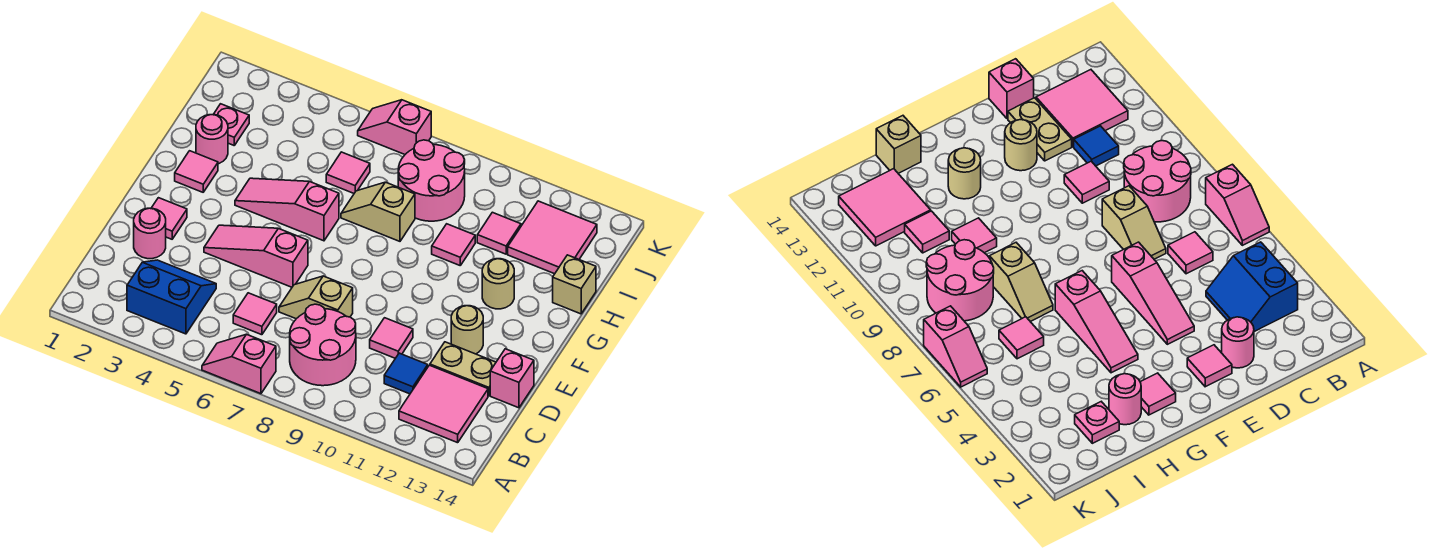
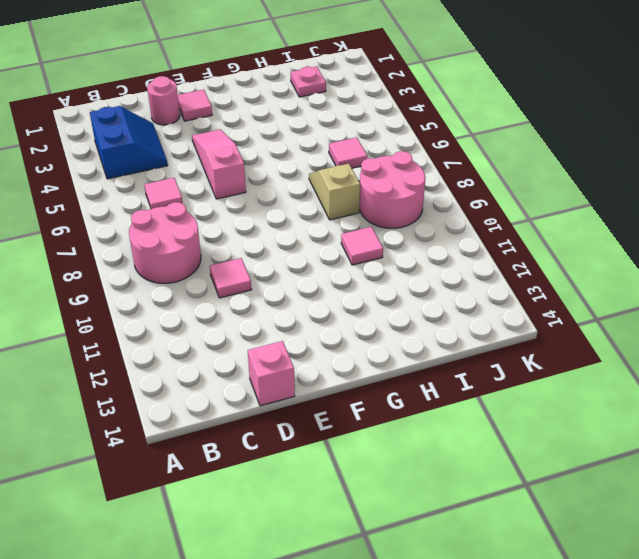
none -> pink 1x2 slope [202,334,276,394]
none -> pink 2x2 tile [399,365,488,443]
none -> blue 1x1 tile [384,353,428,394]

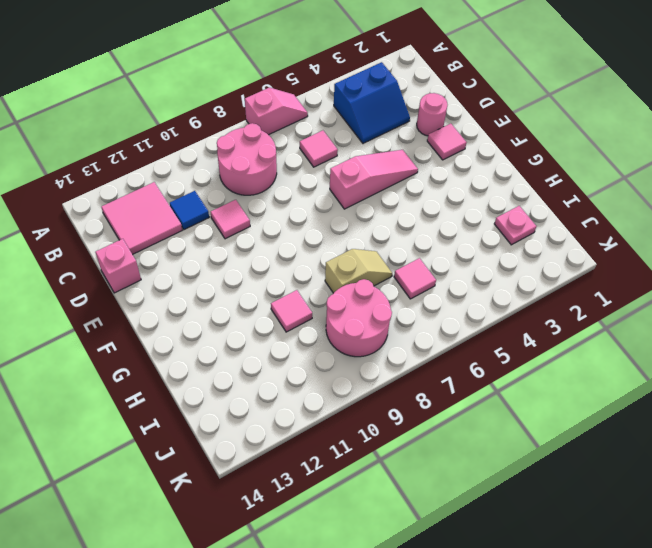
none -> tan 1x2 slope [279,276,353,319]
none -> tan 1x2 plate [430,342,496,396]
none -> tan 1x1 round brick [451,306,483,354]

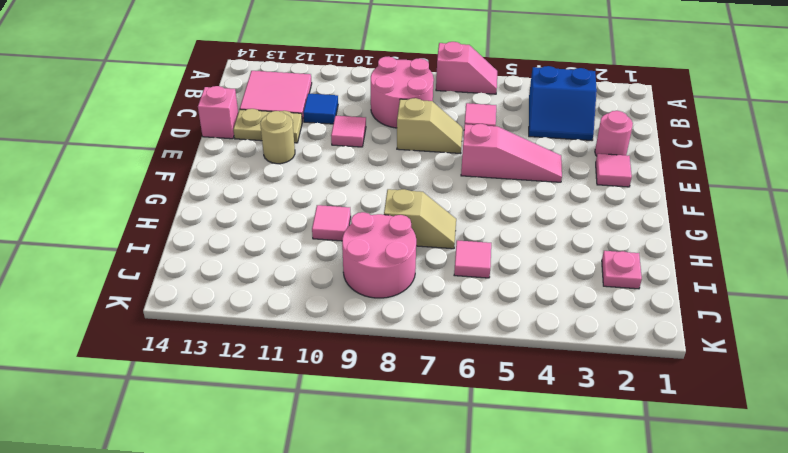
none -> pink 1x1 tile [175,151,218,192]
none -> pink 1x3 slope [235,178,339,241]
none -> tan 1x1 round brick [482,259,514,309]

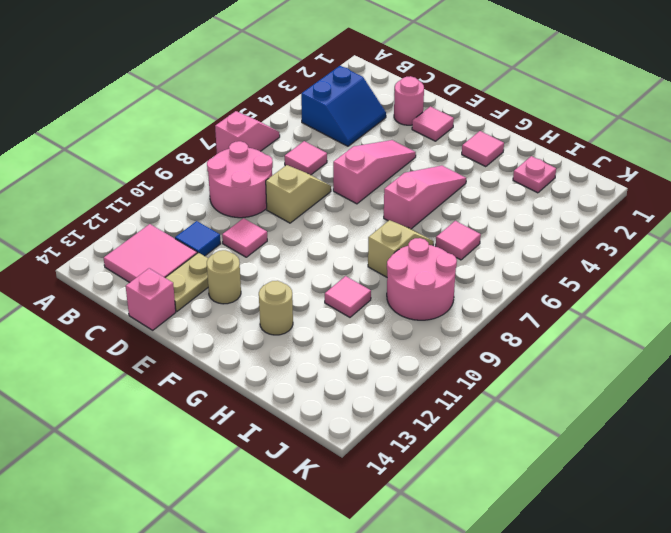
none -> pink 1x1 round brick [196,115,228,164]
none -> tan 1x1 brick [553,255,596,314]
none -> pink 1x1 tile [477,212,521,254]

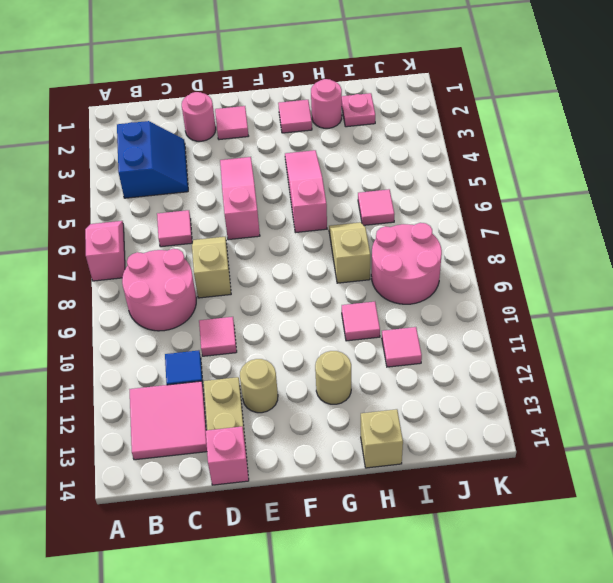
none -> pink 2x2 tile [508,201,597,274]
none -> pink 1x2 slope [358,100,431,154]

